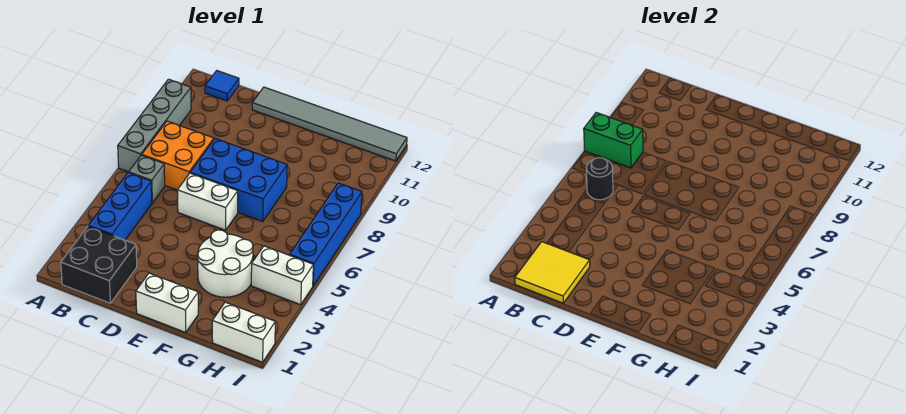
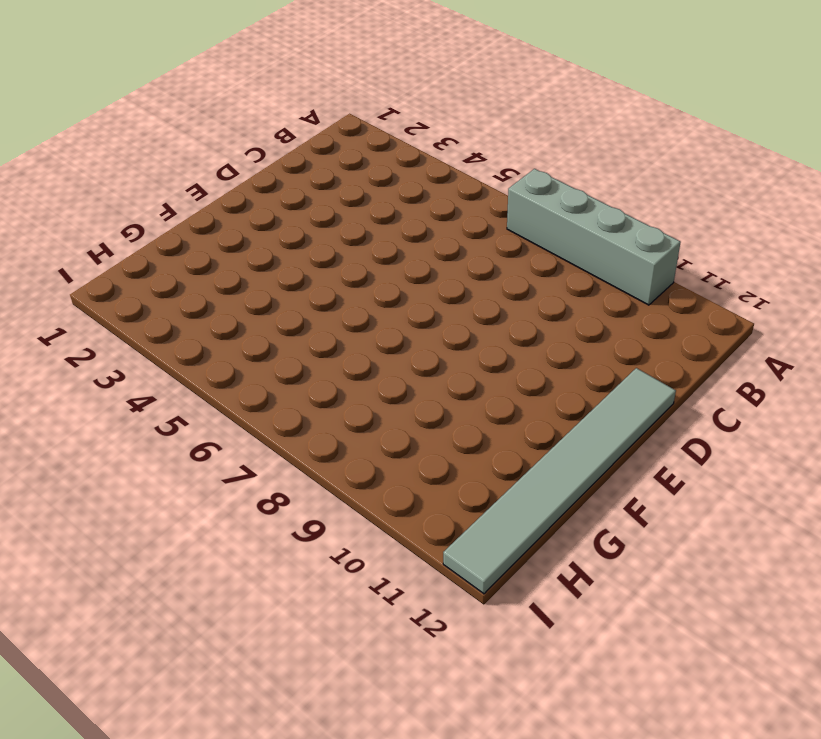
none -> black 2x2 brick [61,226,137,303]
none -> blue 1x3 brick [88,173,152,240]
none -> grey 1x1 brick [129,155,165,203]

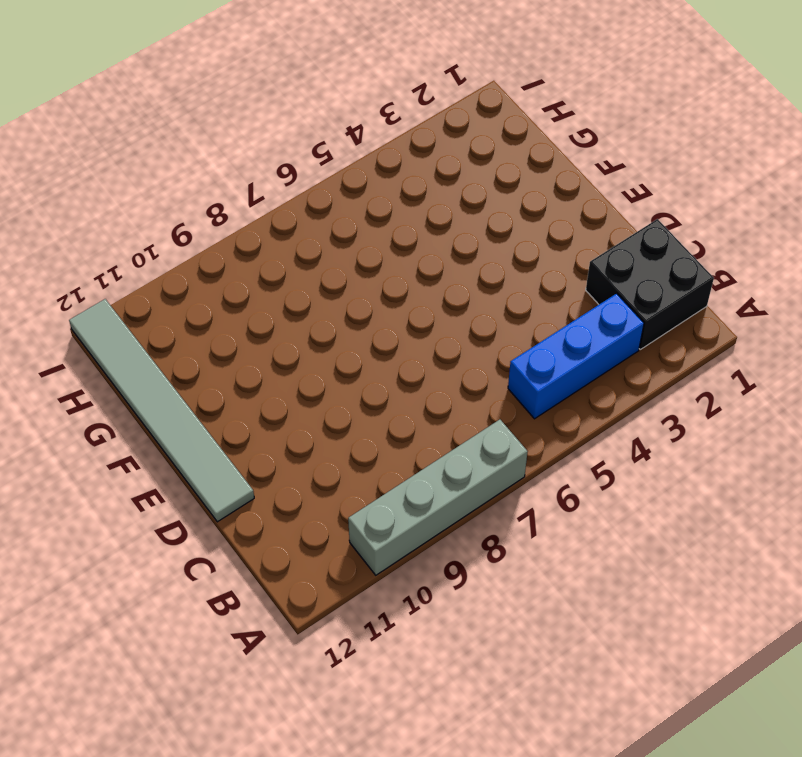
none -> grey 1x1 brick [129,155,165,203]
none -> orange 2x2 brick [142,121,214,190]
none -> blue 1x1 tile [205,71,239,101]

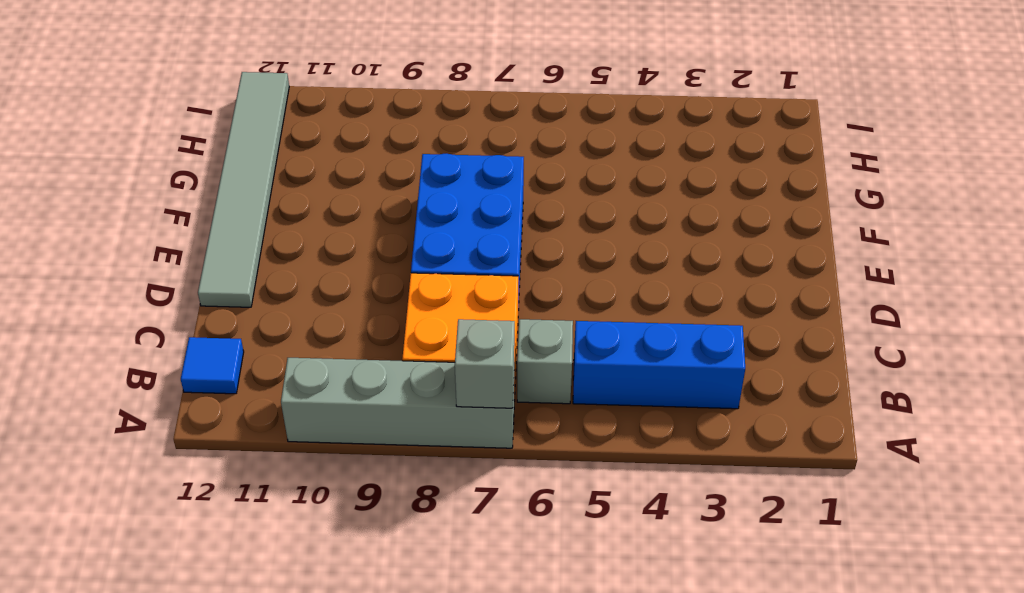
grey 1x1 brick [455,319,515,408] -> none
none -> black 2x2 brick [61,226,137,303]
none -> white 1x2 brick [177,173,238,230]
none -> white 1x2 brick [136,273,198,333]

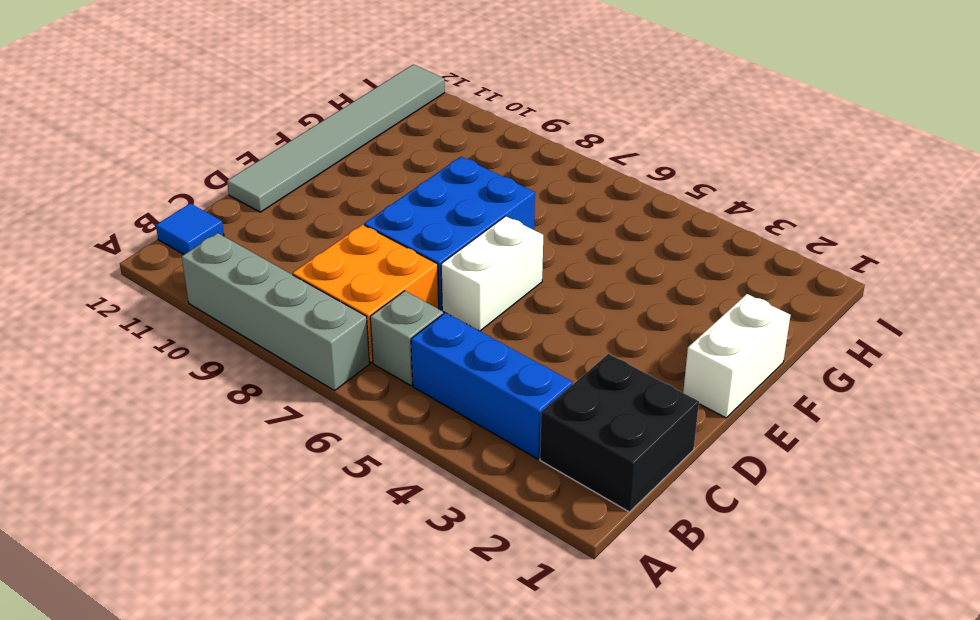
none -> white 2x2 round brick [198,230,253,297]
none -> white 1x2 brick [212,302,275,362]
none -> white 1x2 brick [251,246,313,305]

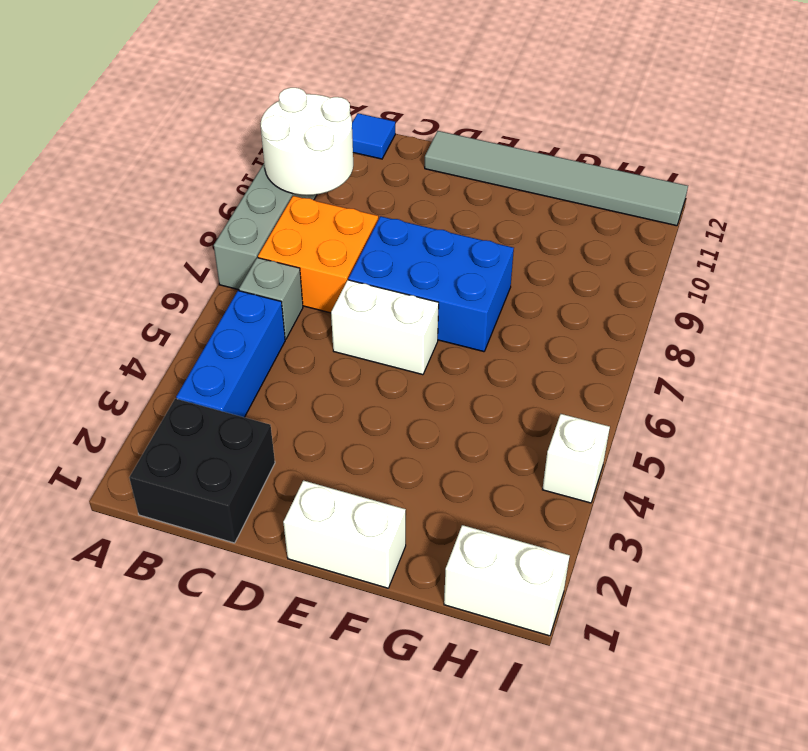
white 2x2 round brick [261,88,353,195] -> white 2x2 round brick moved to [198,230,253,297]
white 1x1 brick [542,414,610,503] -> white 1x2 brick [251,246,313,305]
none -> blue 1x4 brick [290,183,362,286]
none -> green 1x2 brick [584,113,643,168]
none -> yellow 2x2 tile [515,242,590,303]

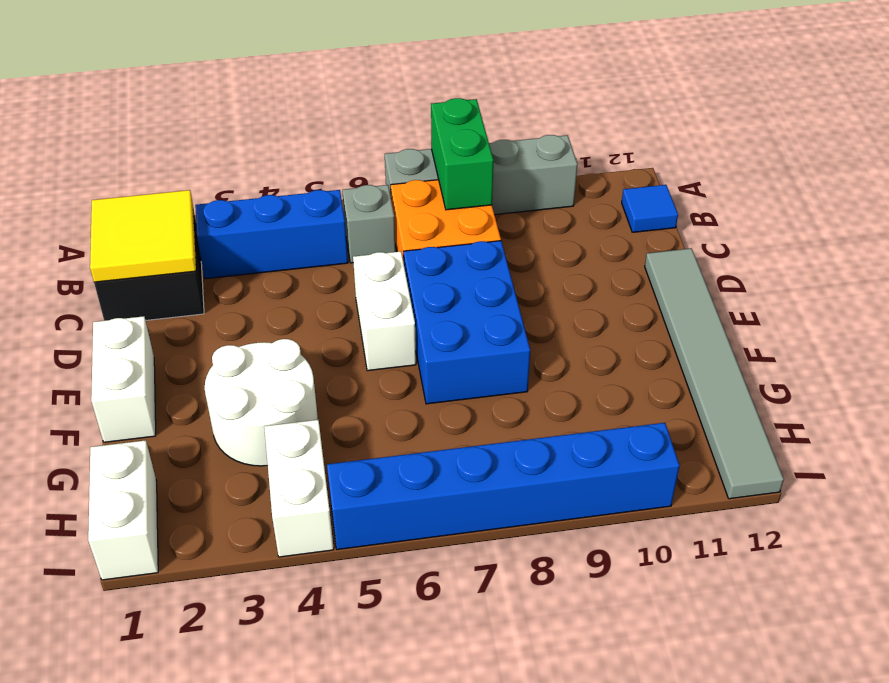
blue 1x6 brick [327,423,680,550] -> blue 1x4 brick [290,183,362,286]
none -> black 1x1 round brick [586,158,613,200]

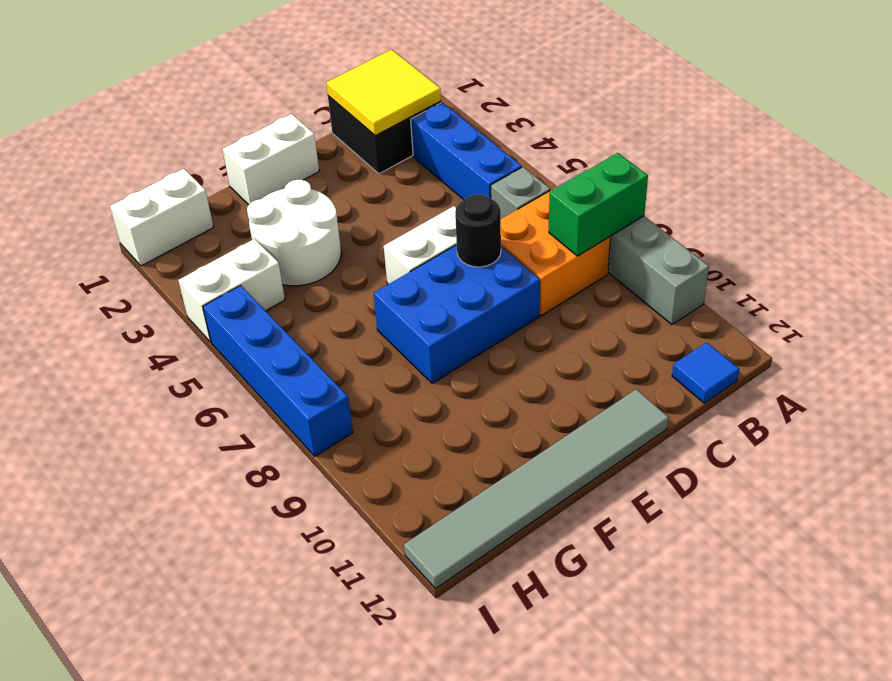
black 1x1 round brick [455,194,501,267] -> black 1x1 round brick moved to [586,158,613,200]

